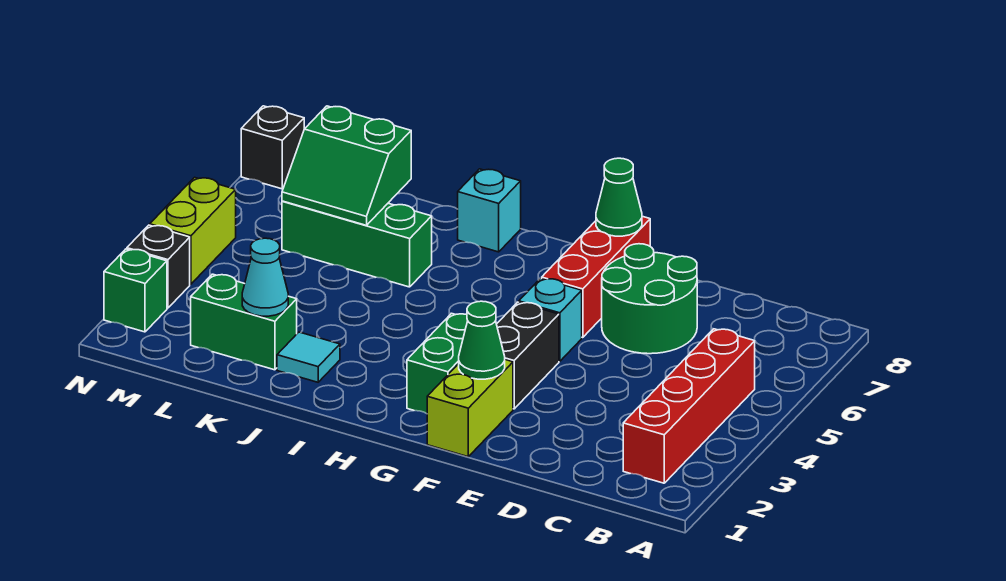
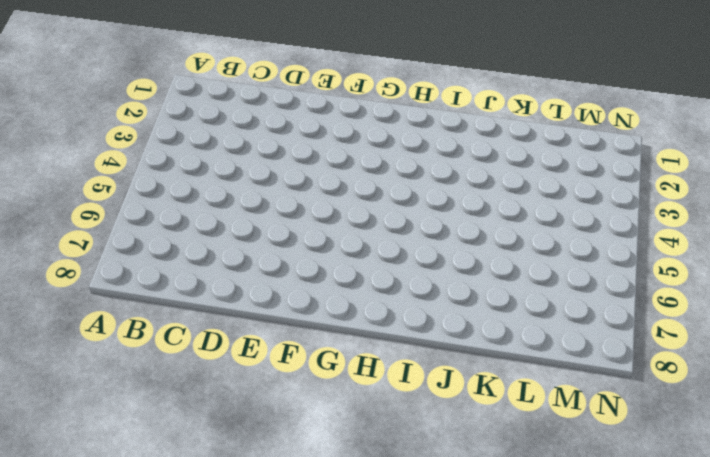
none -> red 1x4 brick [623,329,755,483]
none -> green 2x2 round brick [602,244,697,354]
none -> lime 1x2 brick [427,360,513,457]

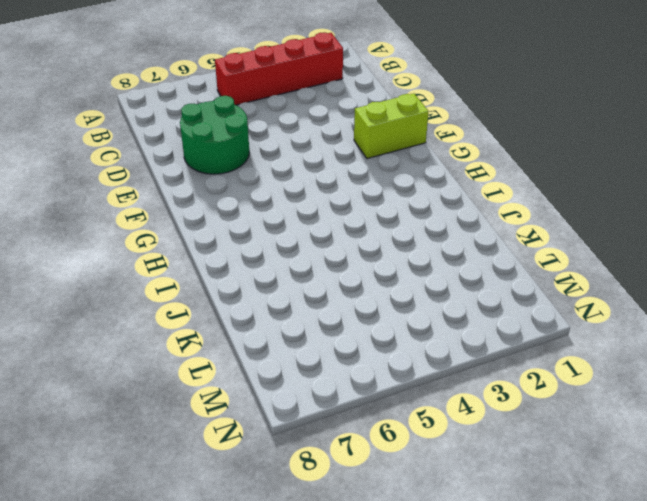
none -> black 1x2 brick [497,302,559,409]
none -> cyan 1x1 brick [519,278,582,361]
none -> red 1x3 brick [542,216,650,338]

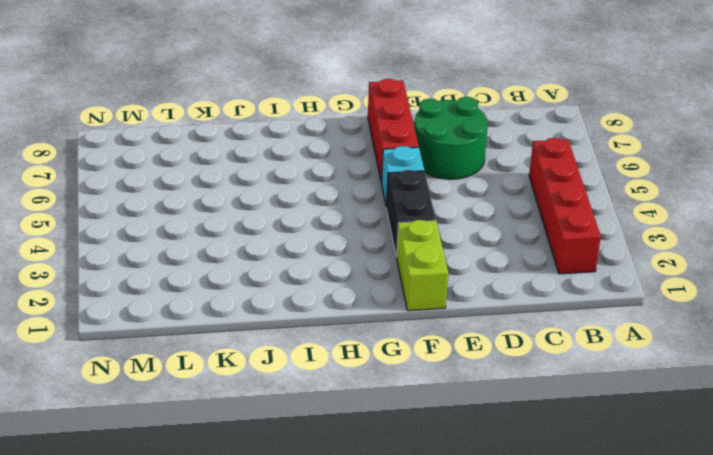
none -> green 1x2 brick [407,313,468,414]
none -> cyan 1x1 brick [458,169,521,252]
none -> cyan 1x1 tile [277,332,340,382]

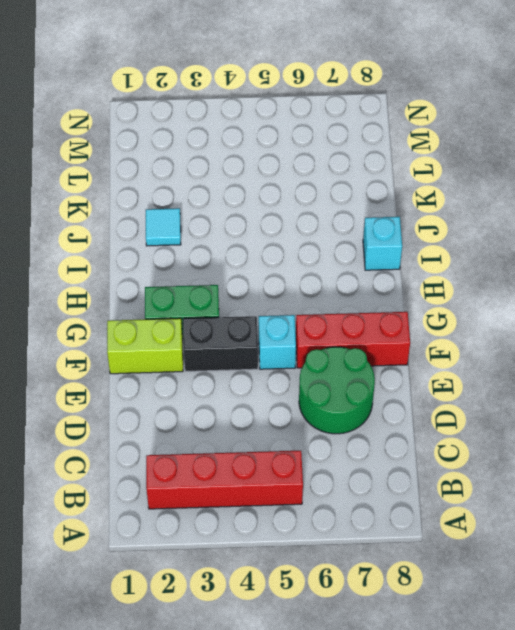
none -> green 1x3 brick [282,201,432,287]
none -> green 1x2 brick [191,274,297,370]
none -> green 1x1 brick [104,249,167,332]

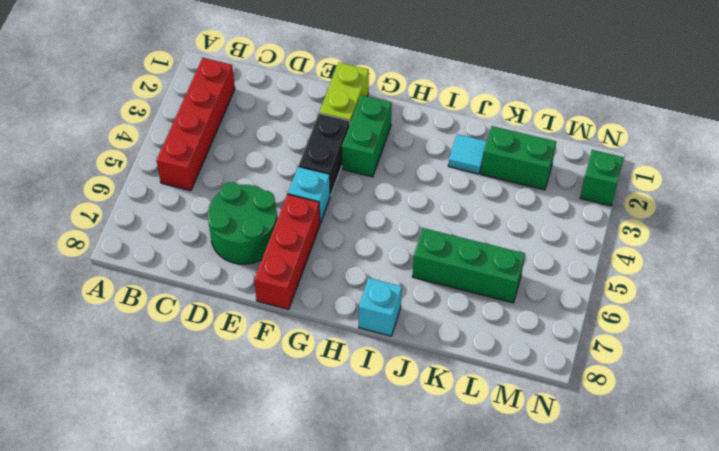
none -> black 1x1 brick [127,225,190,308]
none -> lime 1x2 brick [150,177,236,284]
none -> black 1x1 brick [241,106,304,189]

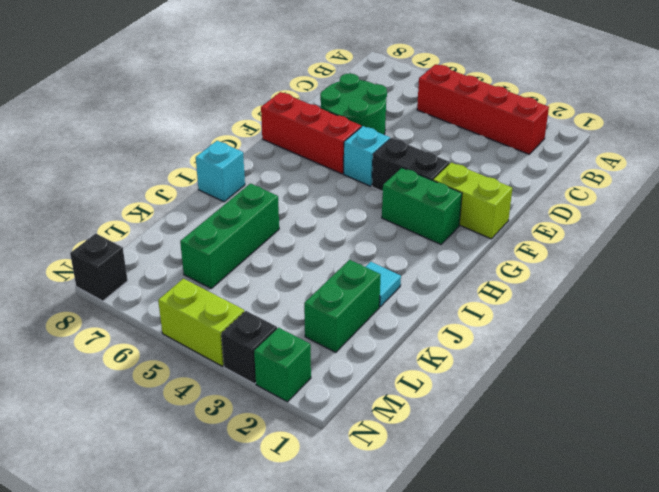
none -> green 1x1 cone [459,301,505,379]
none -> green 1x1 cone [596,158,642,236]
none -> cyan 1x1 cone [242,238,288,316]

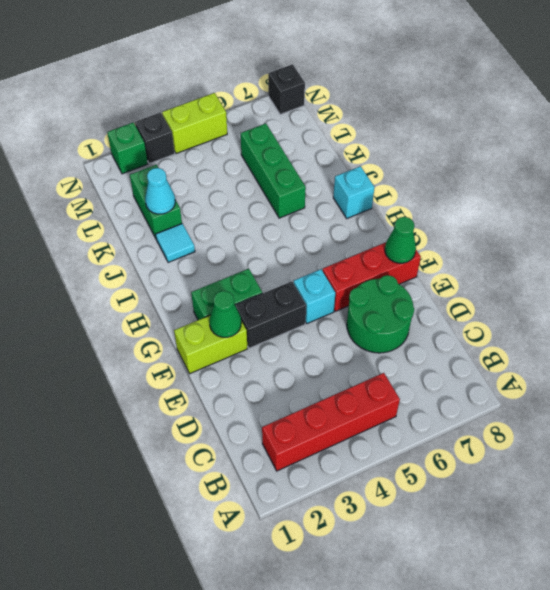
none -> green 2x2 slope [282,106,411,225]

